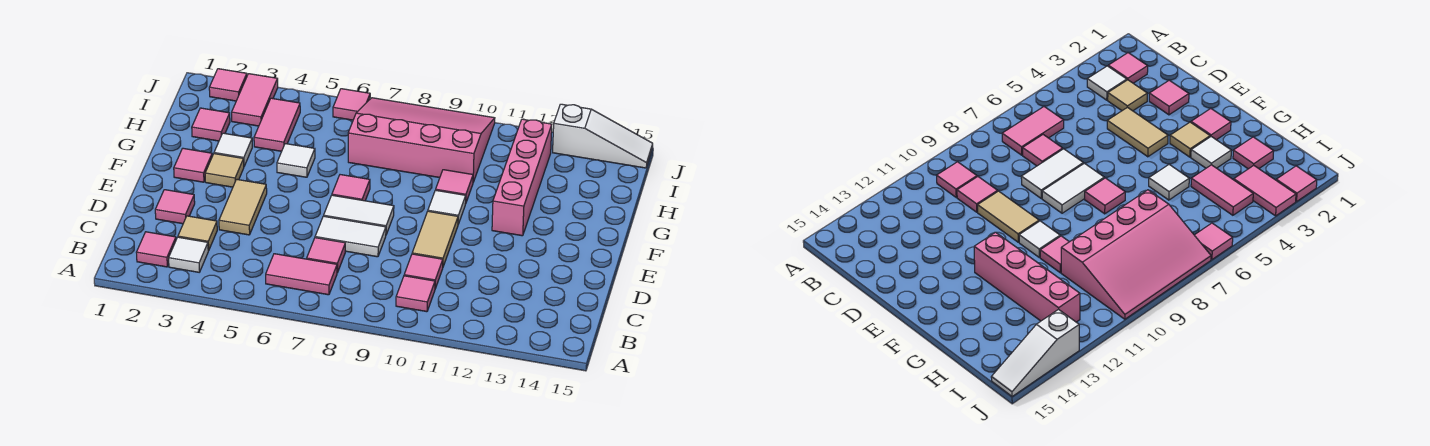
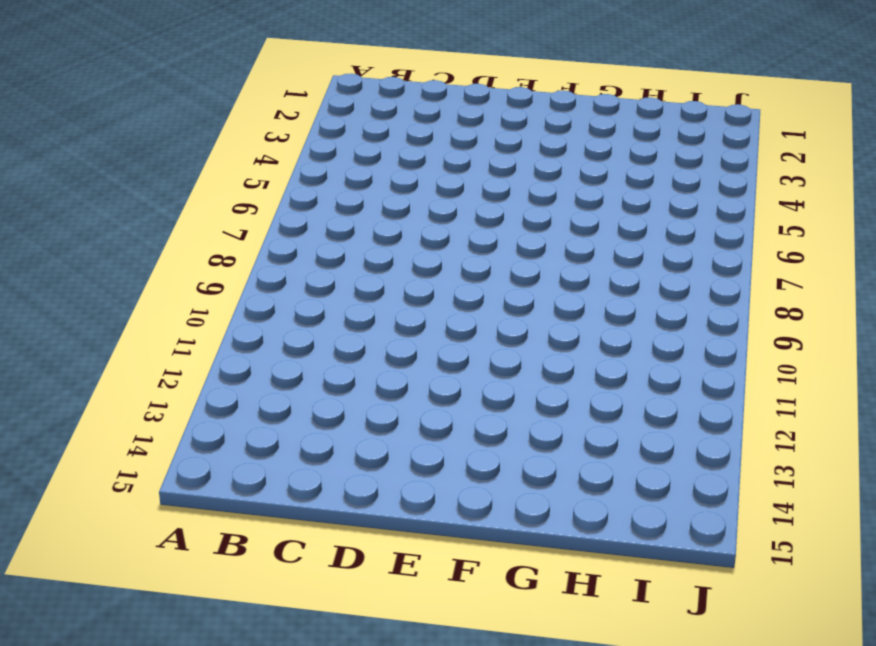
none -> pink 1x1 tile [136,232,176,267]
none -> white 1x1 tile [169,237,208,272]
none -> pink 1x2 tile [266,254,337,295]

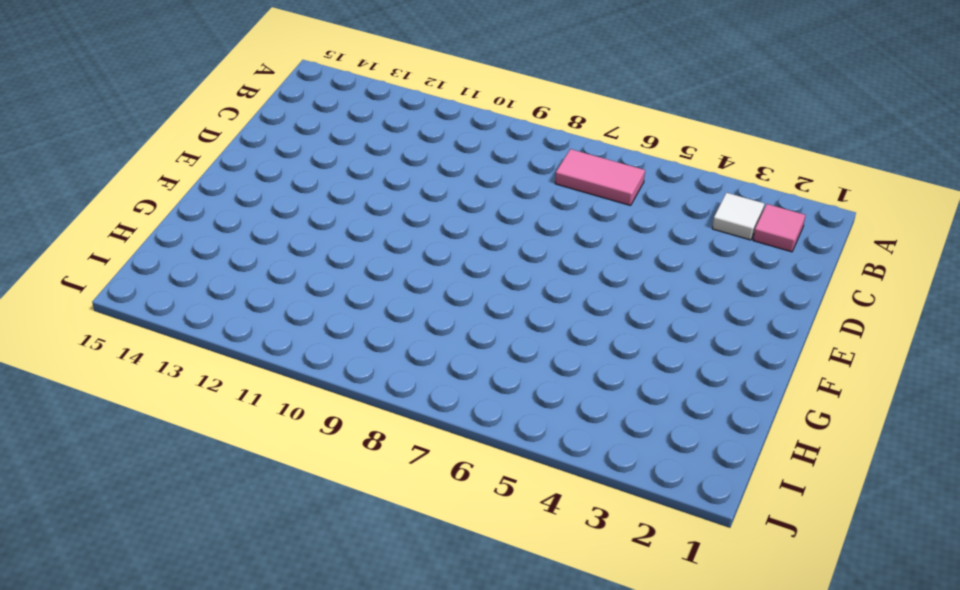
none -> pink 1x1 tile [396,276,435,312]
none -> tan 1x1 tile [178,216,217,251]
none -> pink 1x1 tile [307,238,345,273]

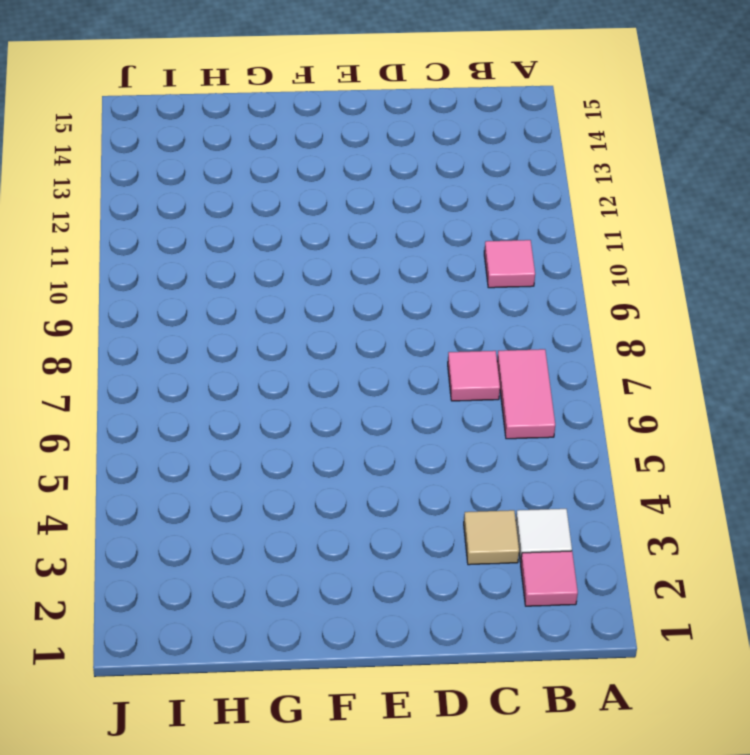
none -> pink 1x1 tile [404,254,443,288]
none -> pink 1x1 tile [155,190,195,224]
none -> tan 1x2 tile [219,179,267,235]

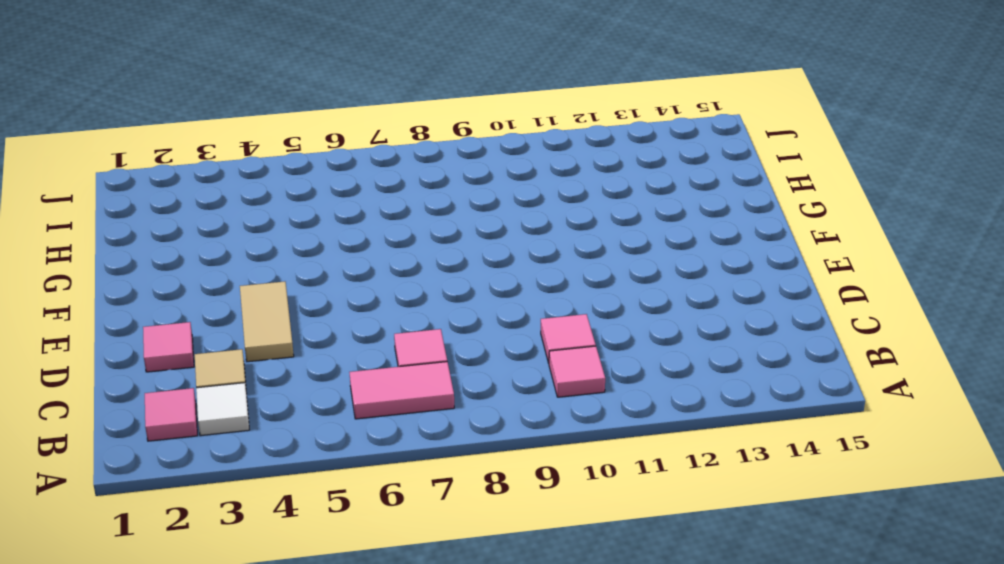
none -> white 1x2 tile [315,216,386,257]
none -> tan 1x2 tile [412,211,458,266]
none -> white 1x2 tile [324,195,394,234]

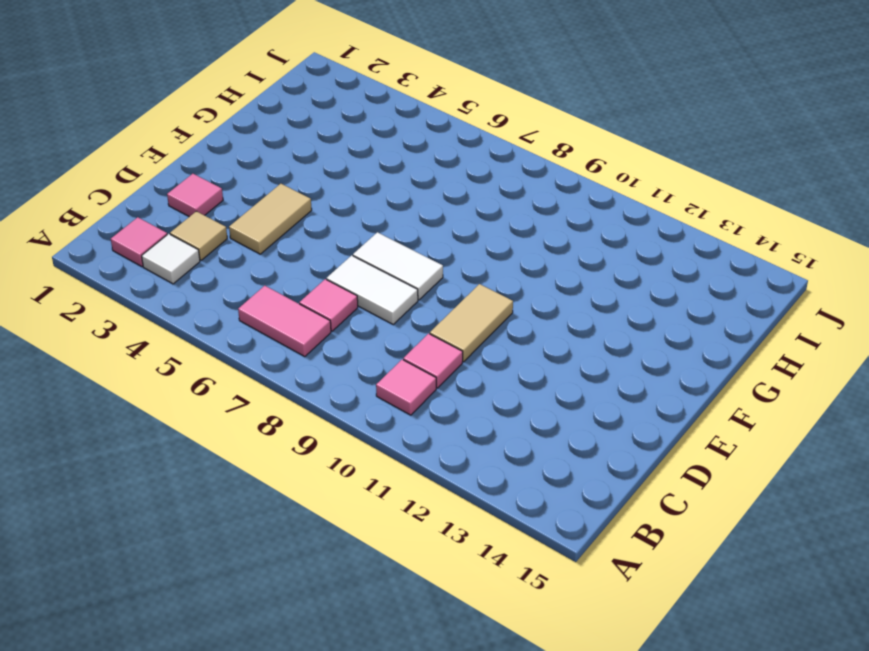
none -> pink 1x1 tile [174,148,212,182]
none -> tan 1x1 tile [205,154,244,187]
none -> pink 1x1 tile [332,175,370,201]

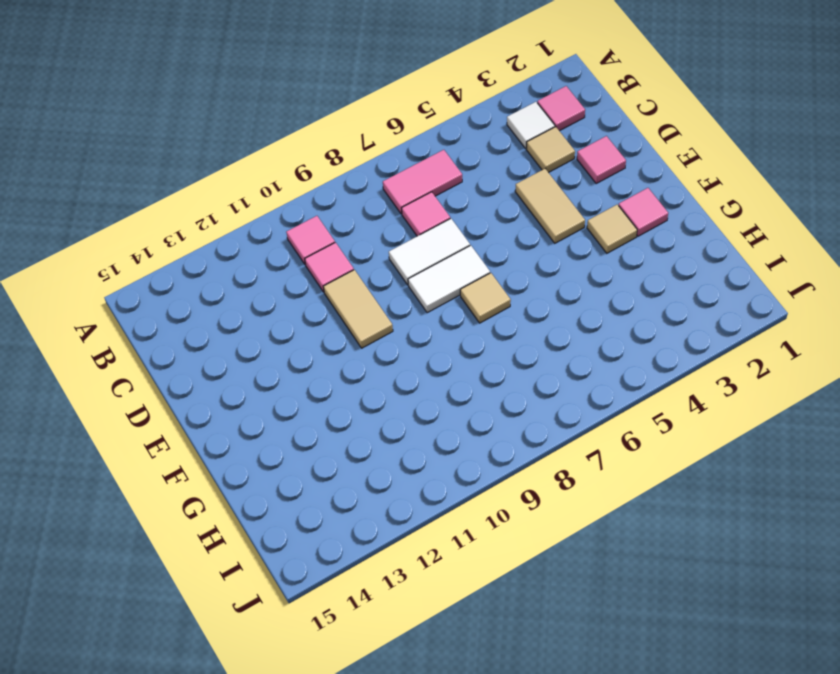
tan 1x1 tile [460,273,511,323] -> pink 1x1 tile [332,175,370,201]
none -> white 1x1 tile [428,190,466,224]
none -> pink 1x4 brick [492,119,552,236]
none -> white 1x1 tile [214,133,252,166]

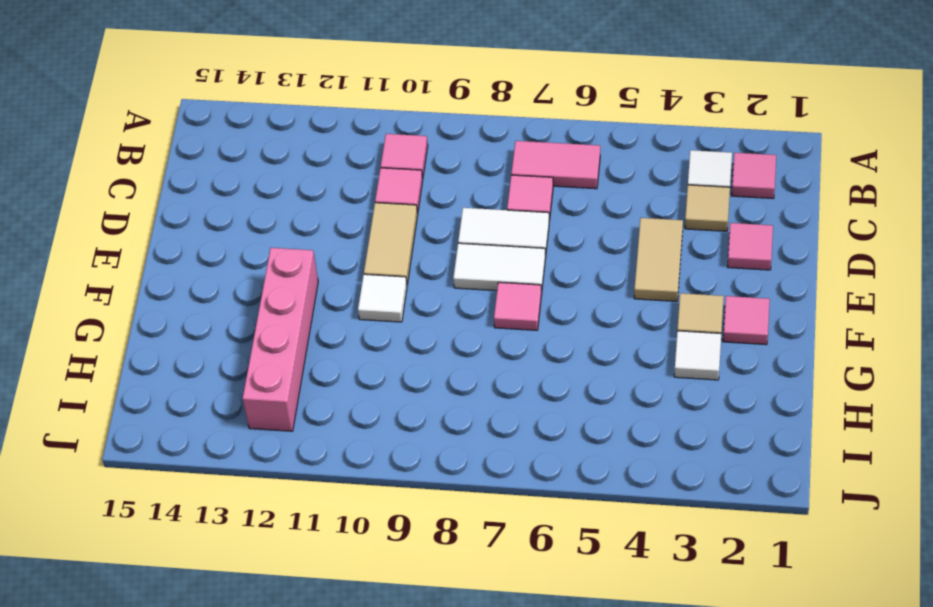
none -> white 1x1 tile [277,144,315,177]
none -> pink 1x1 tile [436,170,473,204]
none -> pink 1x1 tile [192,108,230,141]

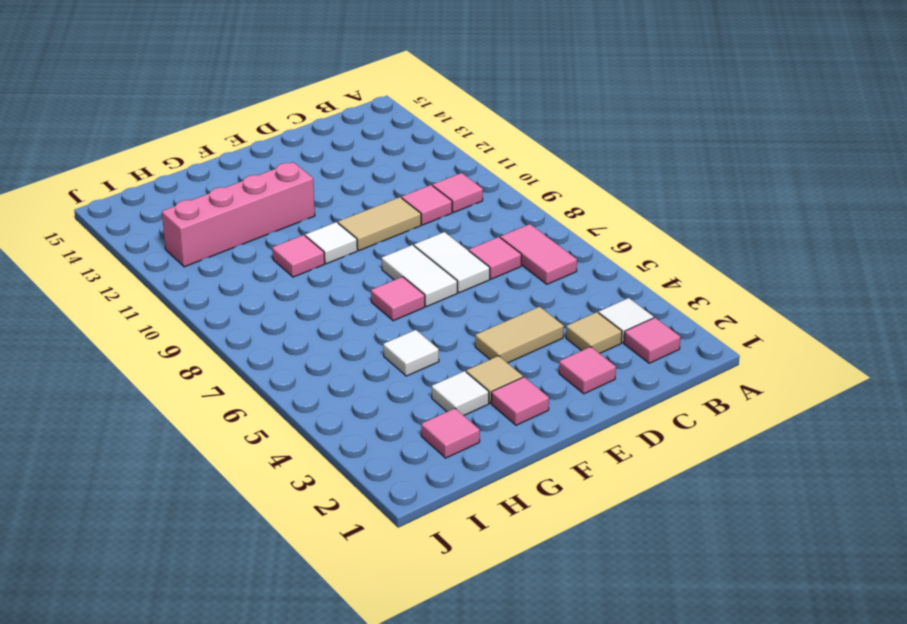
none -> pink 1x2 tile [254,98,300,151]
none -> pink 3x4 slope [348,98,495,182]
none -> pink 1x2 tile [232,74,278,126]

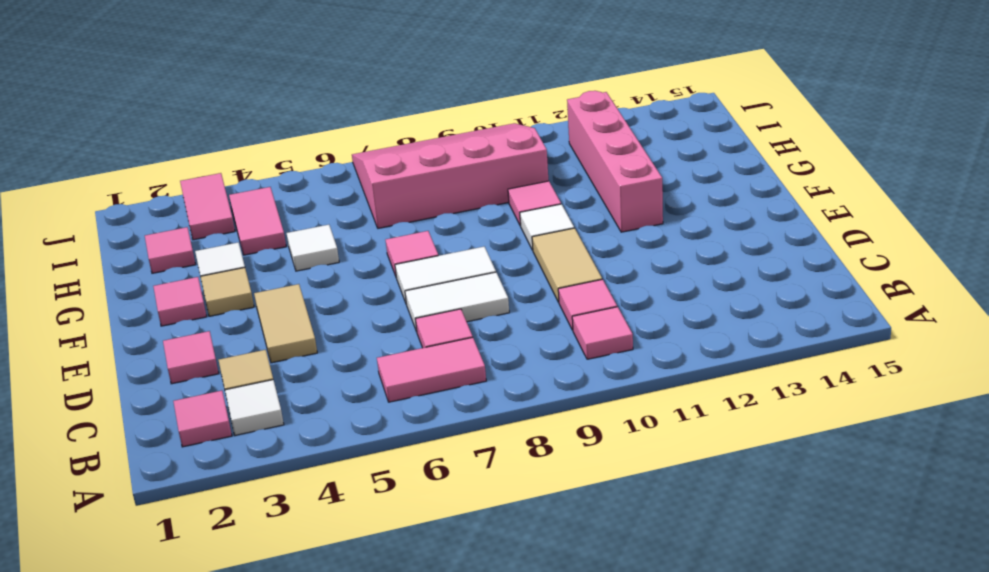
none -> pink 1x1 tile [209,69,247,101]
none -> pink 1x1 tile [333,89,370,120]
none -> white 1x3 slope [553,104,653,168]

